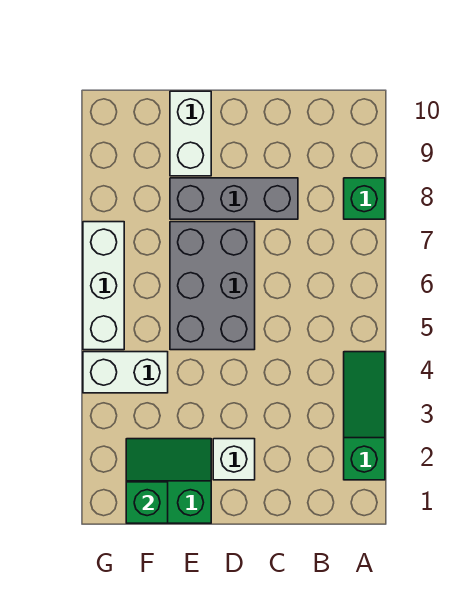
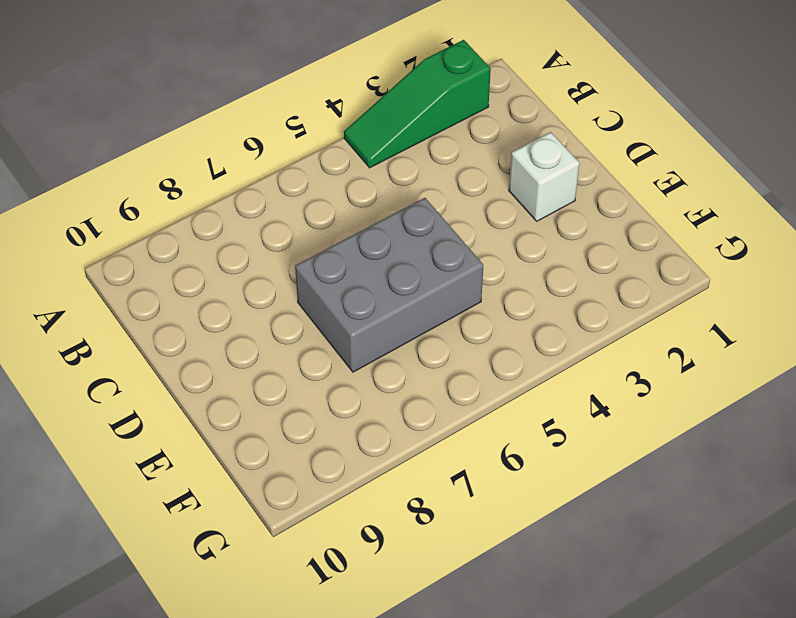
none -> green 1x1 brick [344,178,385,219]
none -> grey 1x3 brick [170,178,298,219]

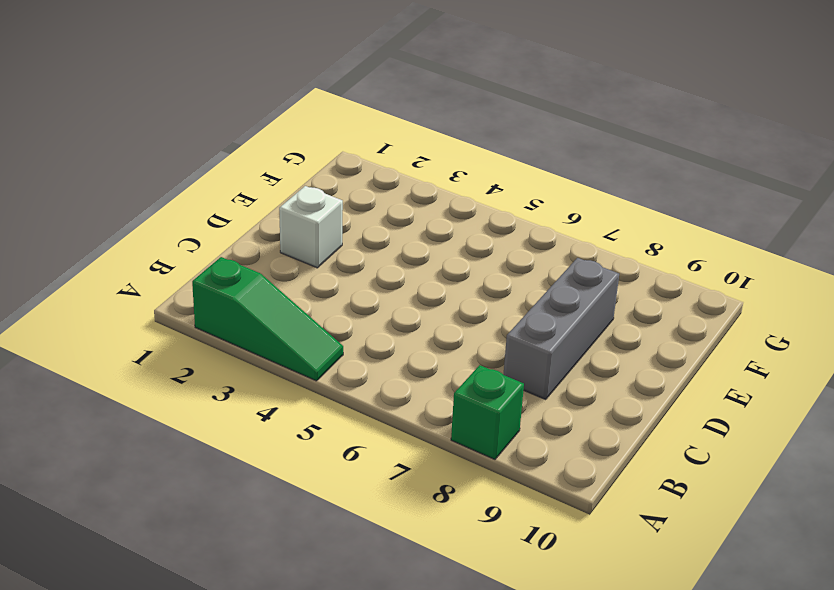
none -> grey 2x3 brick [170,222,255,350]
none -> green 2x2 slope [126,439,211,523]

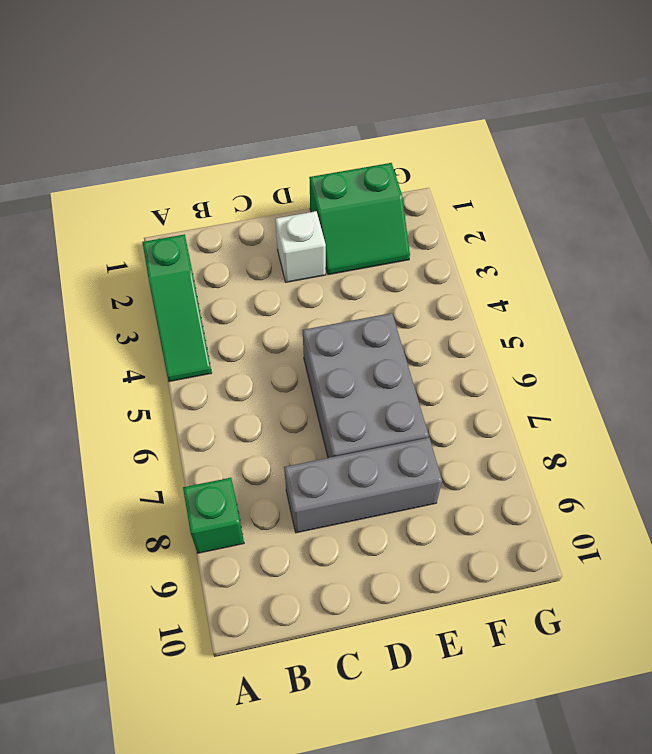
none -> white 1x2 brick [170,91,211,176]
none -> white 1x2 brick [83,352,168,393]

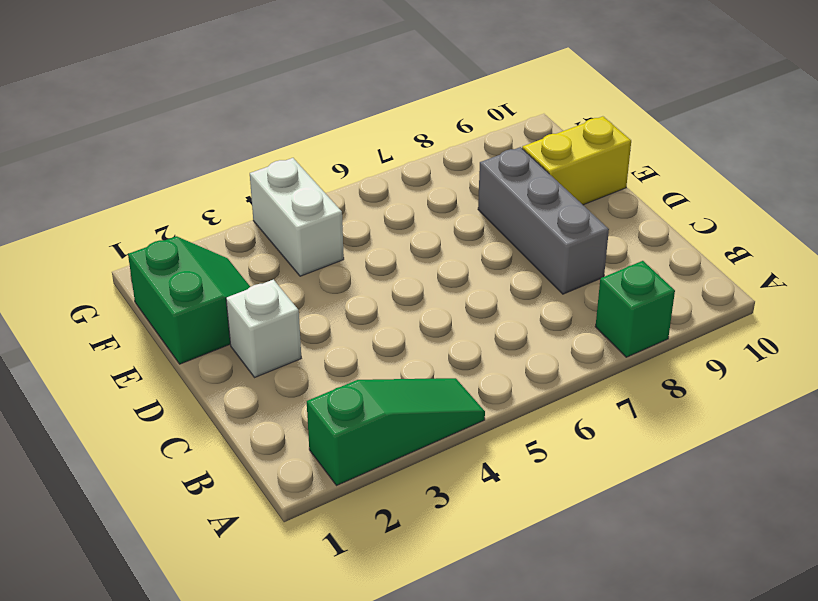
yellow 1x2 brick [522,116,631,205] -> white 1x2 brick [170,91,211,176]
none -> grey 2x3 brick [170,222,255,350]
none -> white 1x3 brick [83,222,124,350]

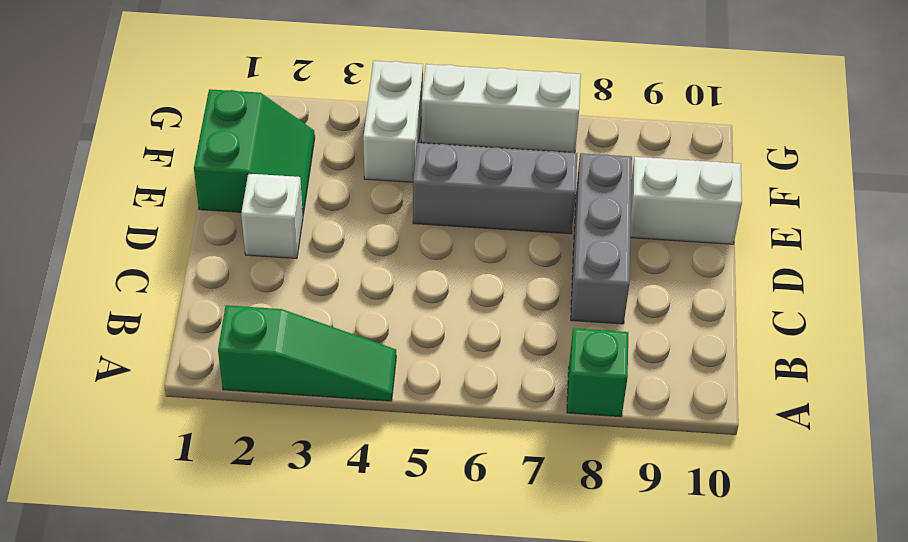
grey 1x3 brick [413,143,577,234] -> grey 2x3 brick [170,222,255,350]
none -> green 1x1 brick [126,482,168,523]

